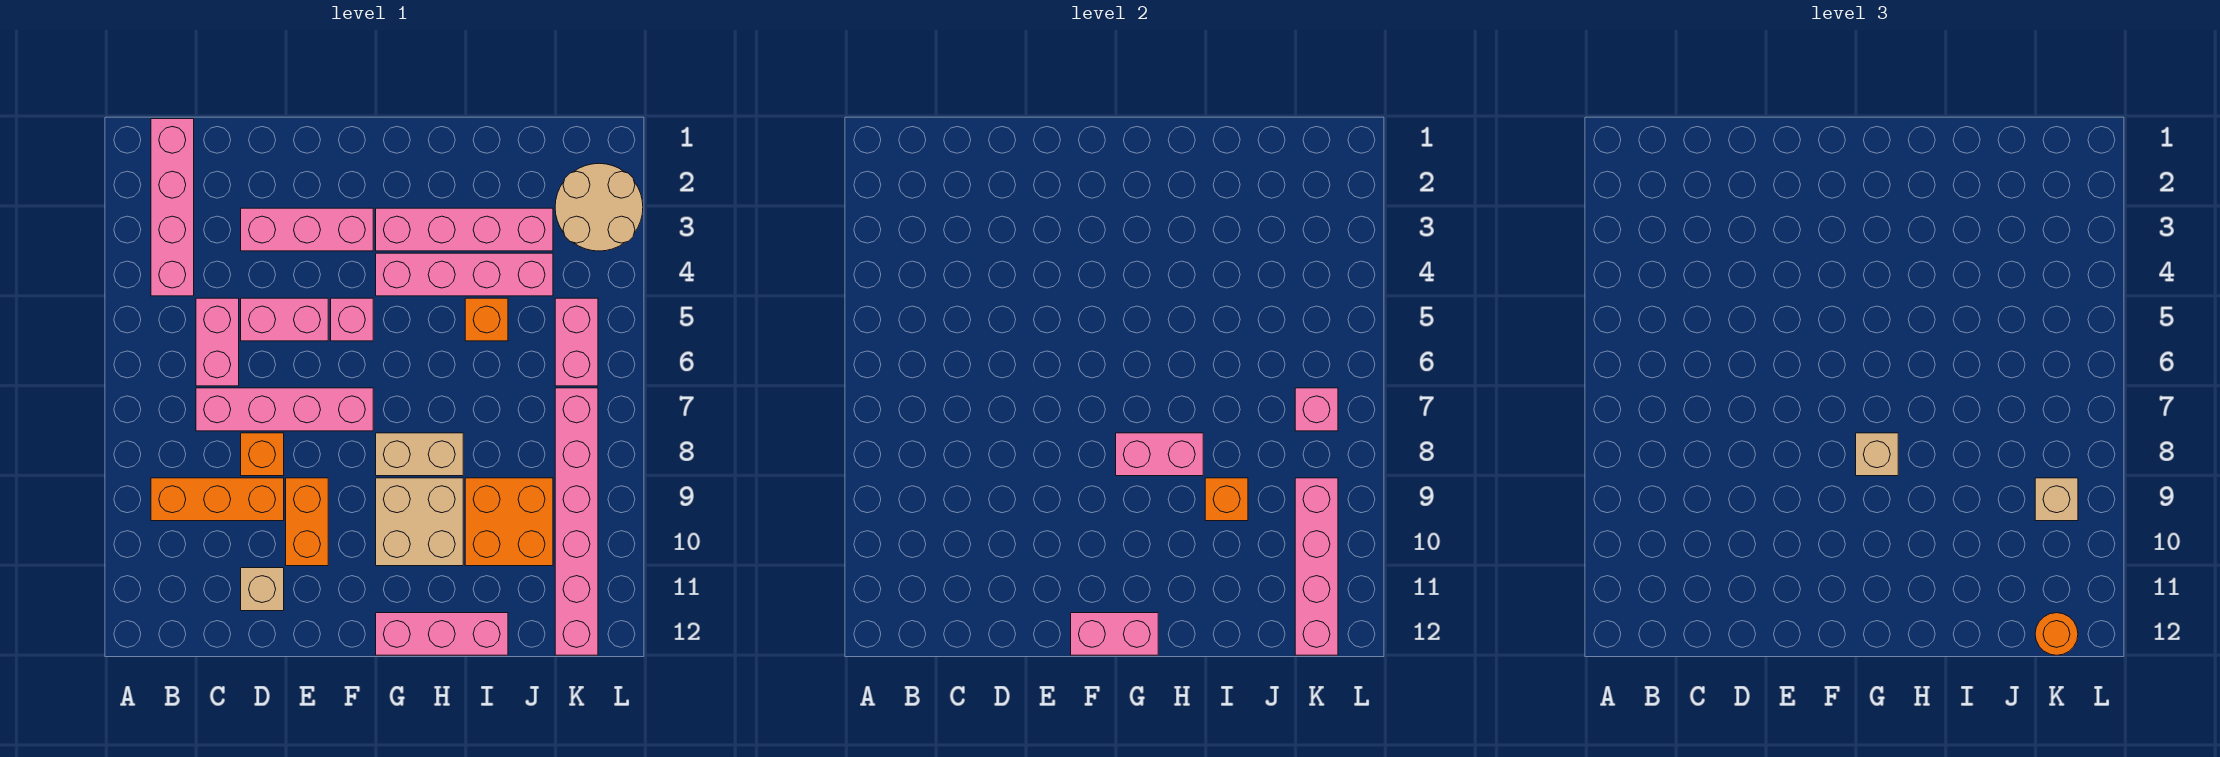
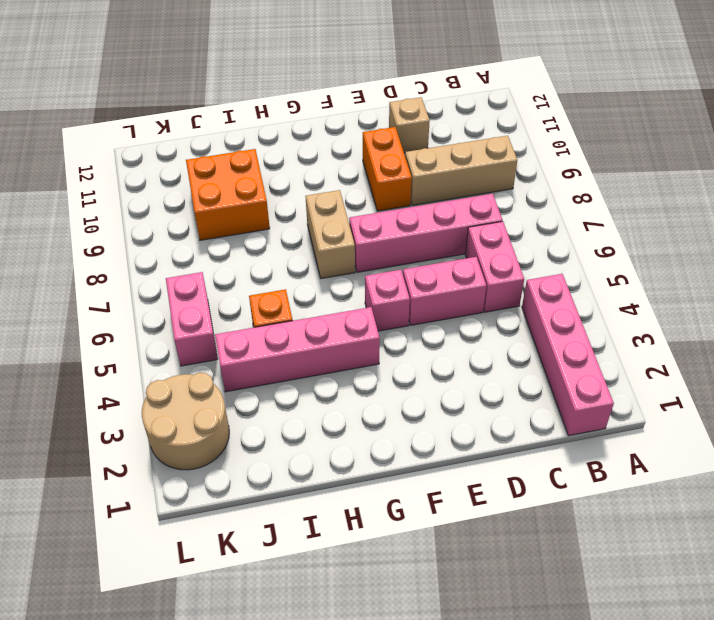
tan 1x3 brick [405,136,517,205] -> orange 1x3 brick [151,478,284,521]
tan 1x2 brick [306,190,355,279] -> tan 1x2 brick turned to [376,433,463,476]
none -> pink 1x3 brick [241,208,373,251]
none -> orange 1x1 brick [241,433,284,476]
none -> pink 1x4 brick [376,208,553,251]

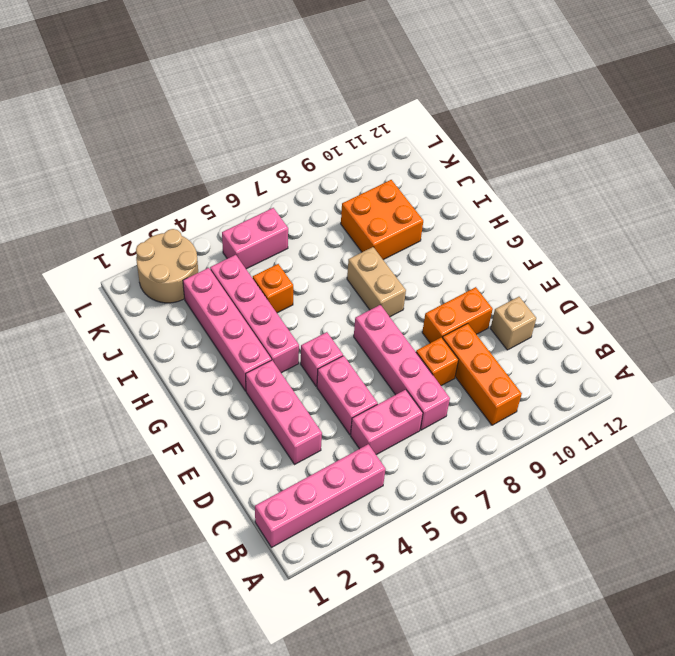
none -> tan 2x2 brick [376,478,463,566]
none -> pink 1x3 brick [376,613,508,655]
none -> pink 1x6 brick [555,388,598,655]

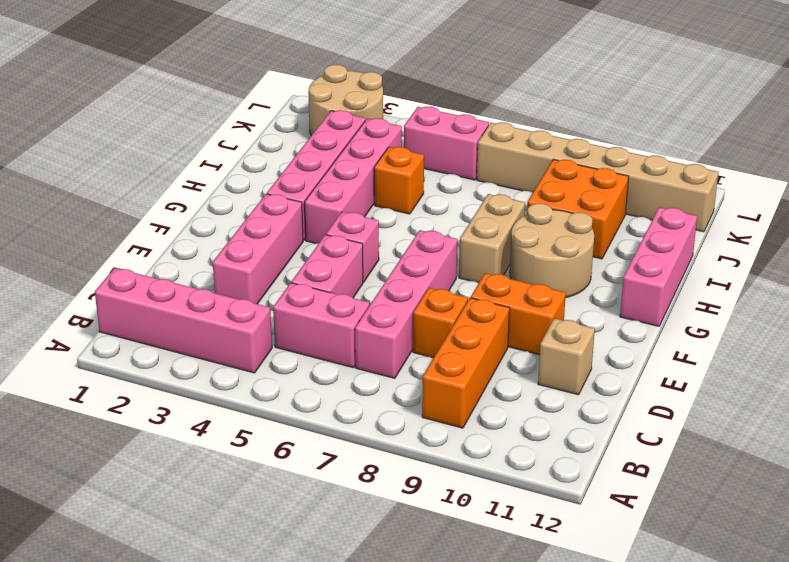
tan 2x2 round brick [510,203,594,298] -> tan 2x2 brick [376,478,463,566]
tan 1x6 brick [477,122,718,232] -> pink 1x6 brick [555,388,598,655]
none -> pink 1x2 brick [1071,613,1158,655]
none -> pink 1x2 brick [1116,433,1203,476]
none -> orange 1x1 brick [1205,478,1248,521]

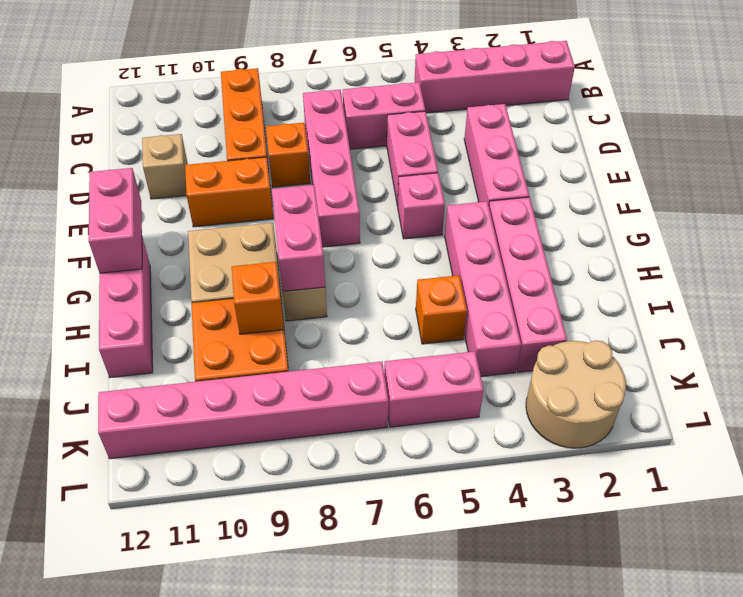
none -> pink 1x1 brick [1295,388,1338,431]
none -> pink 1x4 brick [1295,478,1338,655]
none -> tan 1x1 brick [1856,433,1898,476]

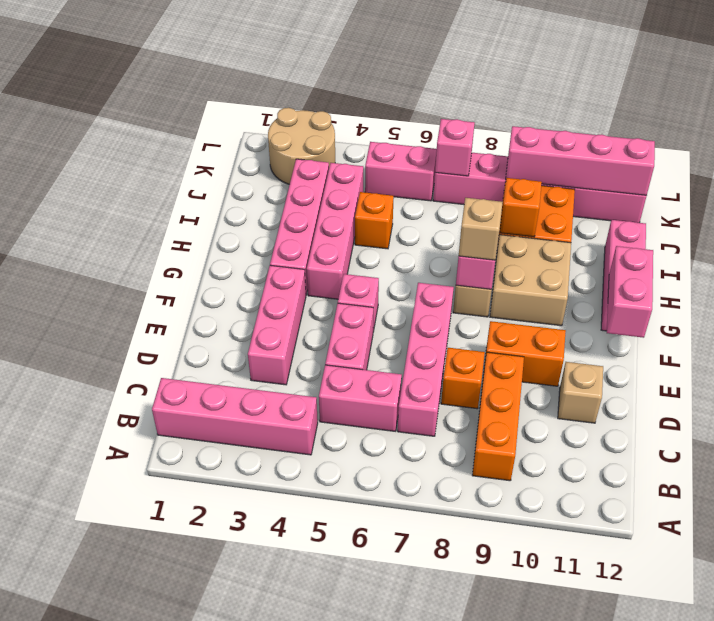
none -> tan 1x1 brick [2035,478,2078,521]
none -> orange 1x1 round brick [2035,613,2078,655]

